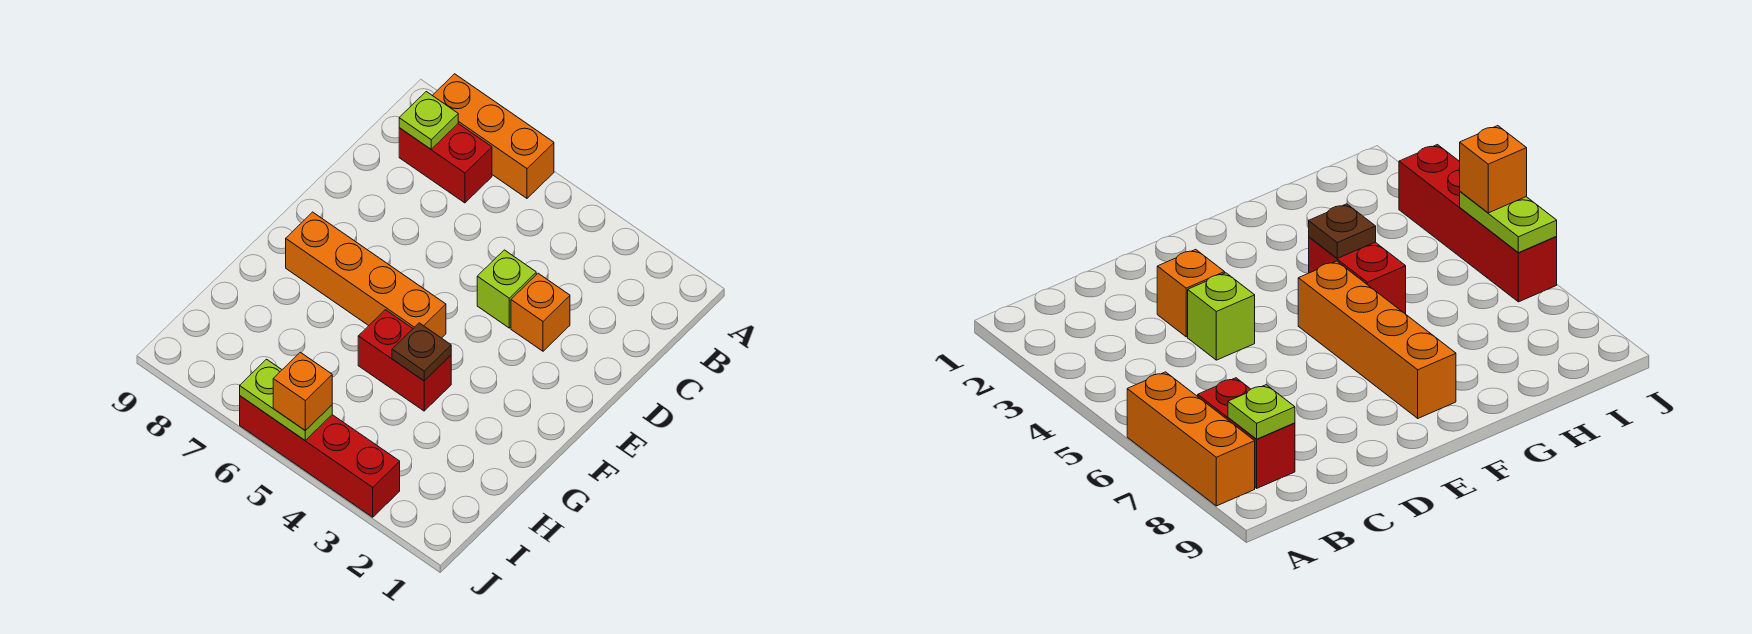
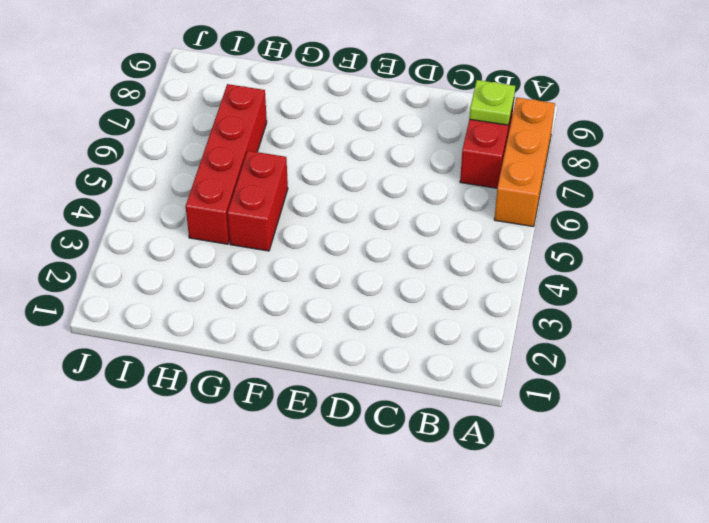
red 1x4 brick [186,84,267,244] -> red 1x4 brick moved to [240,396,400,517]
none -> orange 1x1 brick [511,273,570,351]
none -> lime 1x1 brick [477,250,536,328]

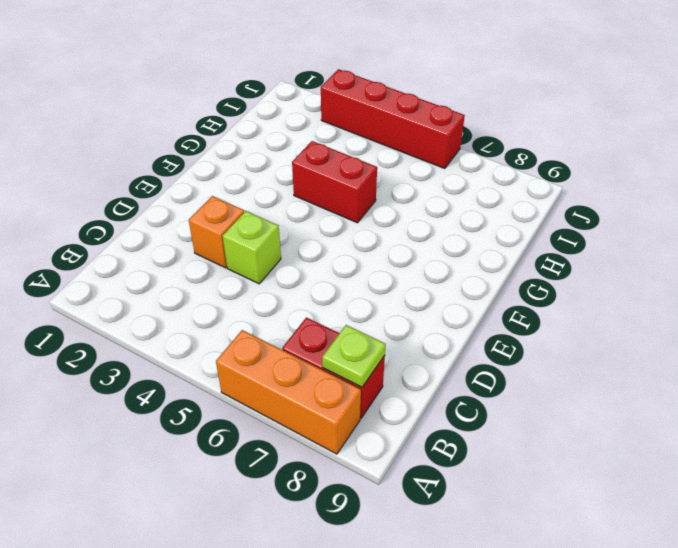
none -> orange 1x4 brick [286,212,446,338]
none -> brown 1x1 plate [392,323,451,381]

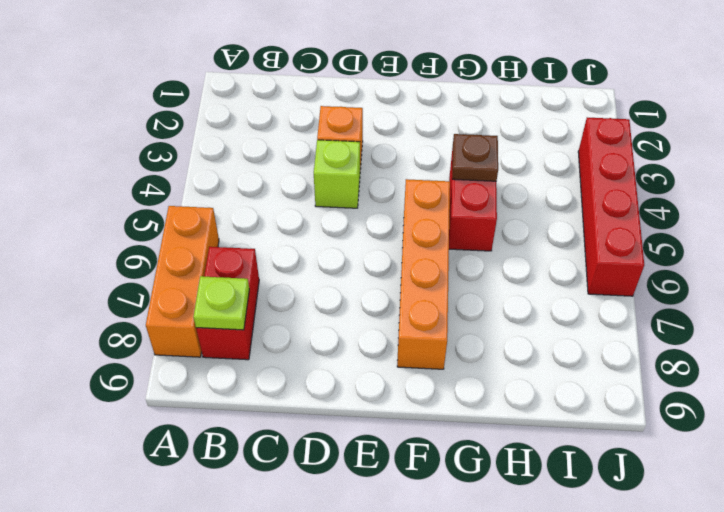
none -> lime 1x2 plate [240,359,332,440]
none -> orange 1x1 brick [273,352,332,430]

